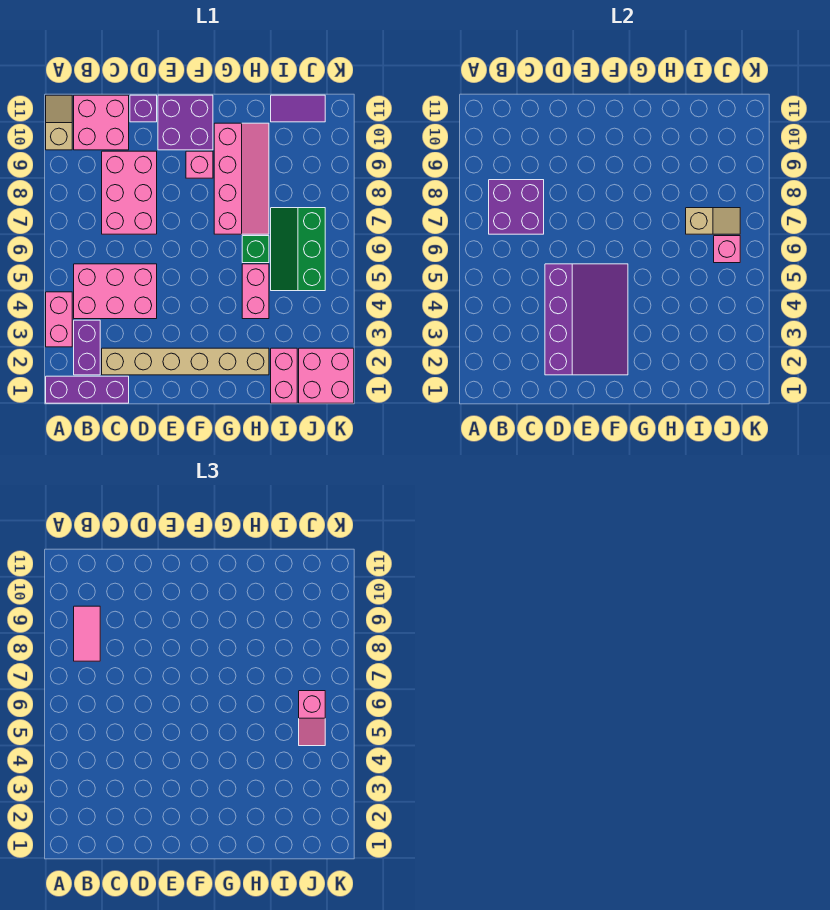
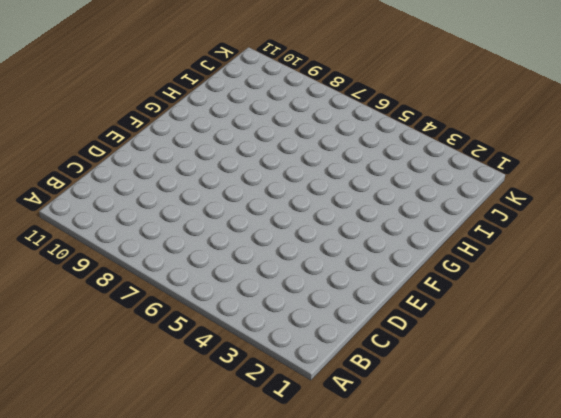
none -> purple 1x3 brick [46,376,129,403]
none -> pink 1x2 brick [46,292,72,347]
none -> tan 1x2 slope [46,95,72,150]

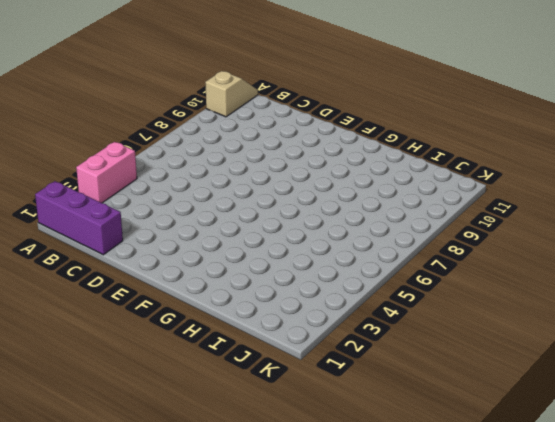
none -> purple 1x2 brick [74,320,100,375]
none -> pink 2x3 brick [74,264,157,319]
none -> pink 2x2 brick [74,95,129,150]

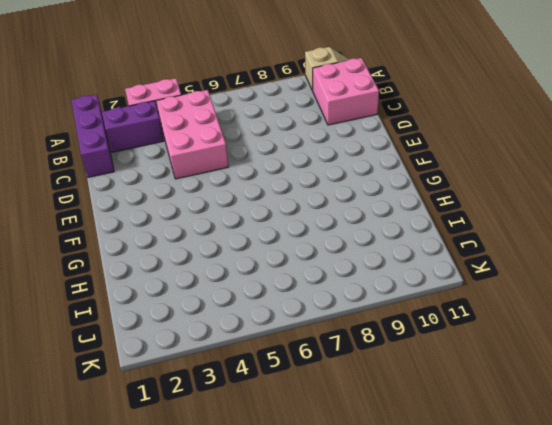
none -> tan 1x6 brick [102,348,269,375]
none -> pink 2x3 brick [102,151,157,234]
none -> purple 1x1 brick [130,95,157,122]

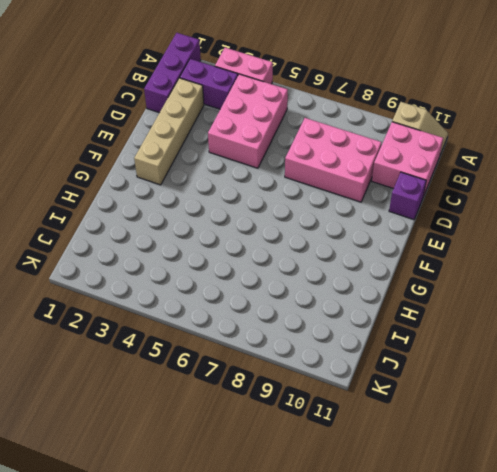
tan 1x4 brick [134,78,204,185] -> tan 1x6 brick [102,348,269,375]
none -> purple 2x2 brick [158,95,213,150]
none -> pink 1x1 brick [186,151,213,178]
none -> pink 2x4 slope [214,123,269,234]

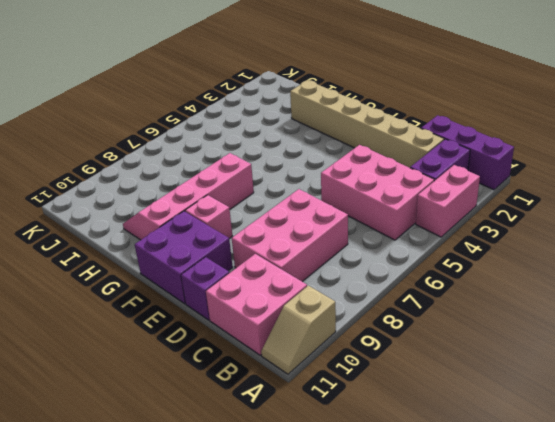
none -> pink 1x2 brick [242,264,269,319]
none -> green 1x1 brick [242,236,269,263]
none -> pink 1x2 brick [271,348,297,403]

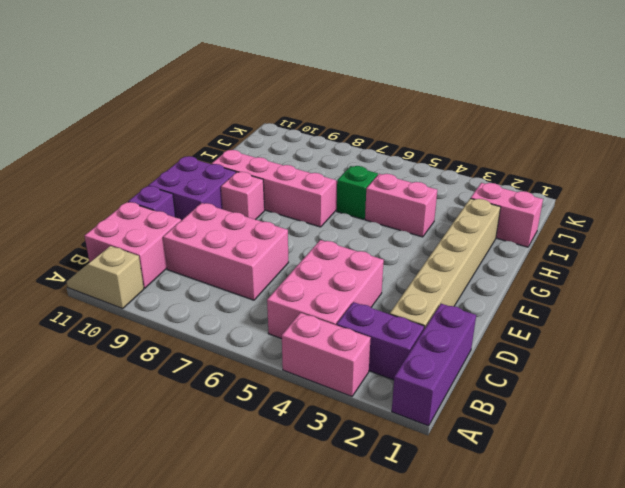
none -> green 2x3 slope [271,208,325,291]
none -> purple 1x2 tile [271,95,325,122]
none -> pink 2x2 brick [299,348,354,403]

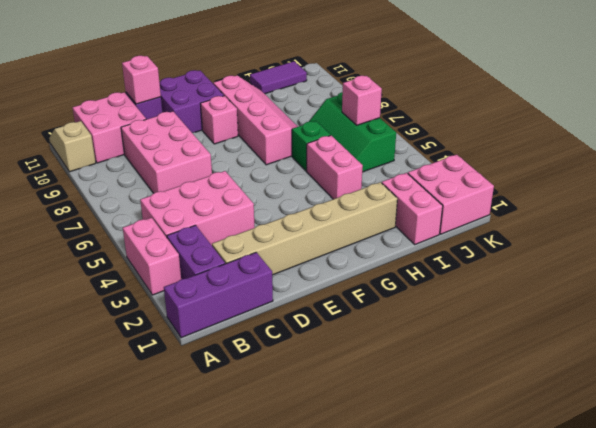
pink 1x1 brick [122,56,161,104] -> none
none -> purple 2x2 brick [489,180,544,234]
none -> purple 3x4 slope [545,264,628,375]
none -> tan 1x2 slope [686,208,740,234]

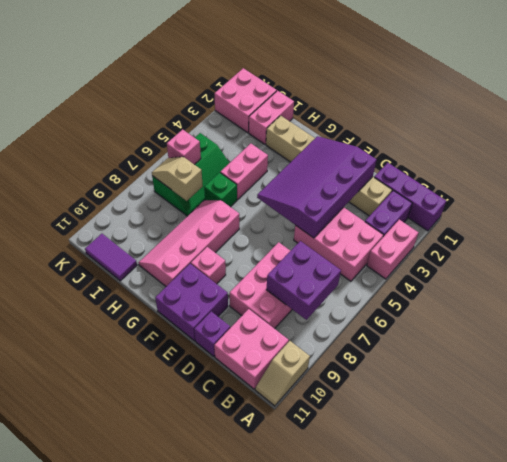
none -> pink 1x2 tile [74,606,100,661]
none -> pink 1x2 slope [299,691,325,746]

